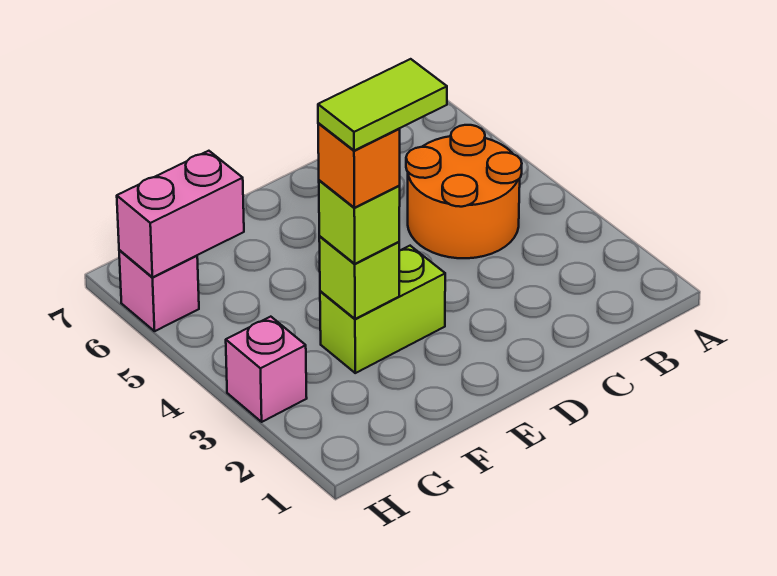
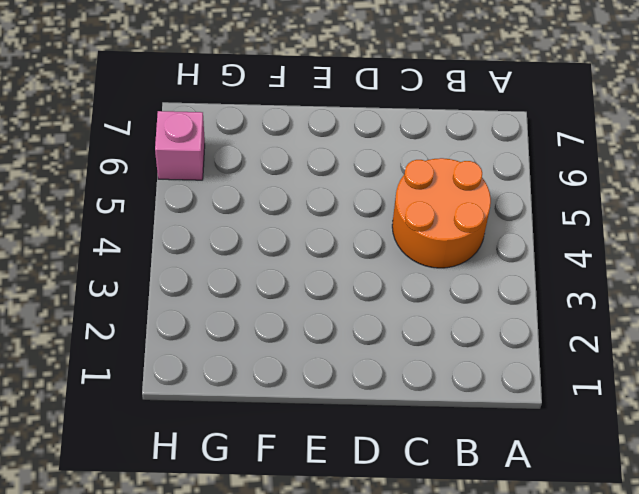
none -> lime 1x2 brick [320,246,445,373]
none -> pink 1x1 brick [226,317,307,422]

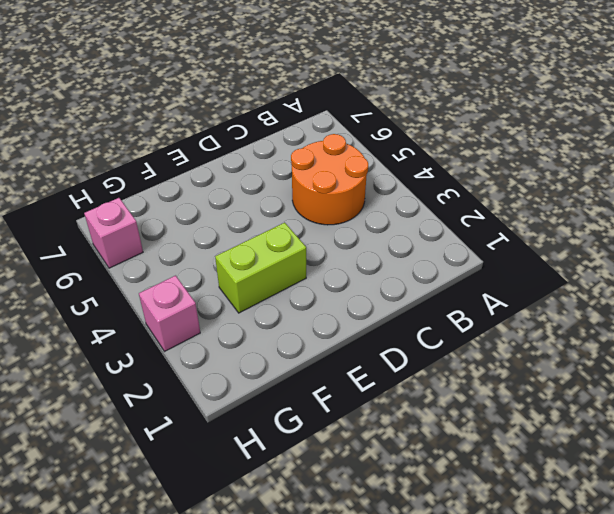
none -> lime 1x1 brick [319,237,399,319]
none -> pink 1x2 brick [117,151,244,277]

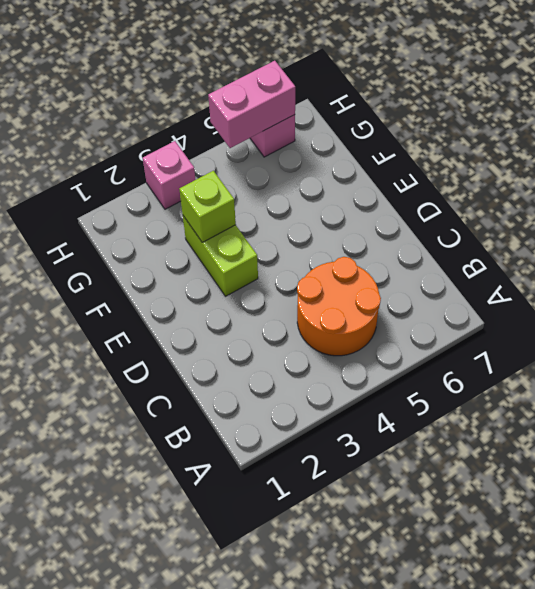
pink 1x2 brick [208,61,295,148] -> pink 1x2 brick turned to [117,151,244,277]
none -> lime 1x1 brick [319,180,400,264]
none -> orange 1x1 brick [318,123,400,208]

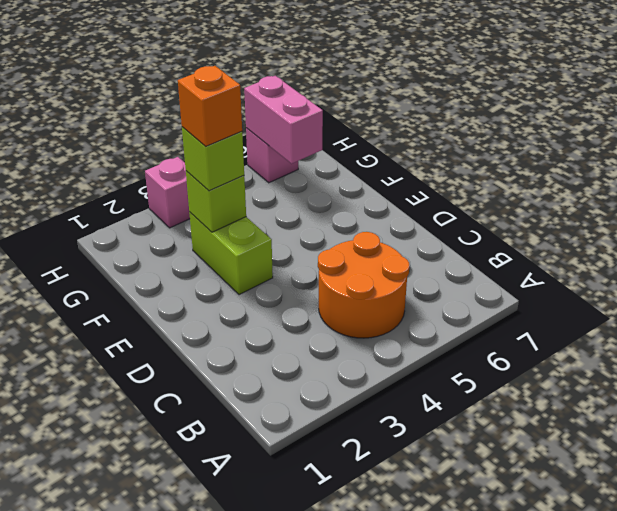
none -> lime 1x2 tile [318,59,447,151]

